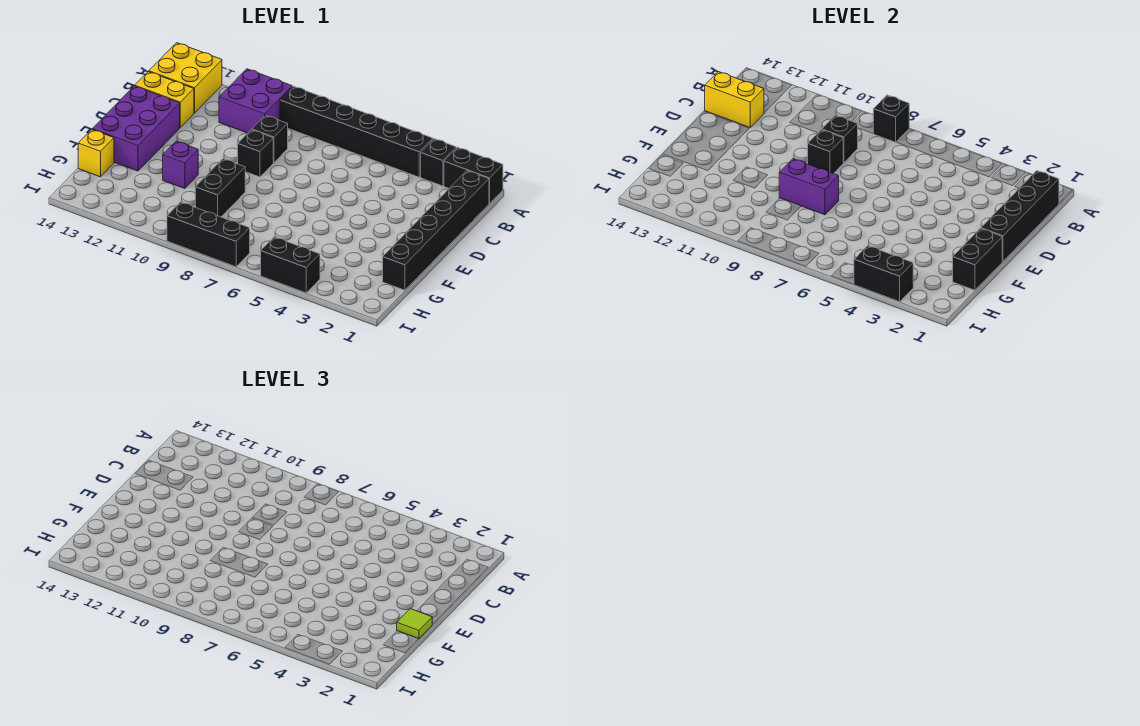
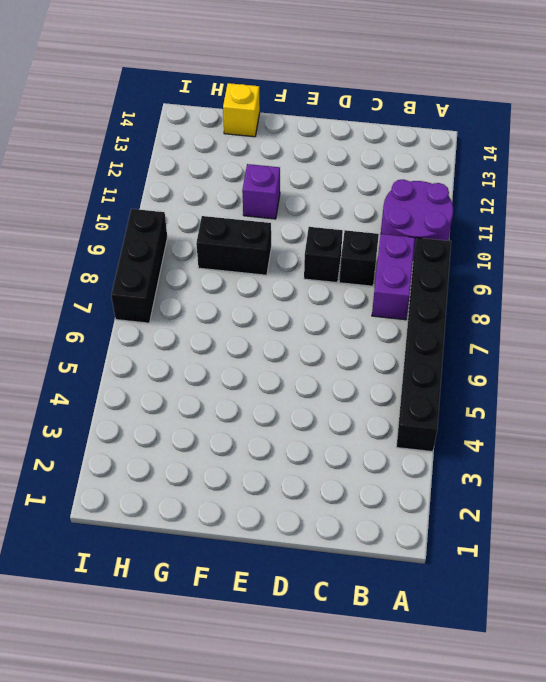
purple 2x2 round brick [381,180,453,260] -> purple 2x2 brick [219,69,292,133]
purple 1x2 brick [372,234,415,320] -> purple 1x2 brick moved to [779,159,839,215]
none -> black 1x2 brick [444,147,503,203]
none -> black 1x1 brick [421,139,456,186]
none -> yellow 2x2 brick [149,43,222,113]

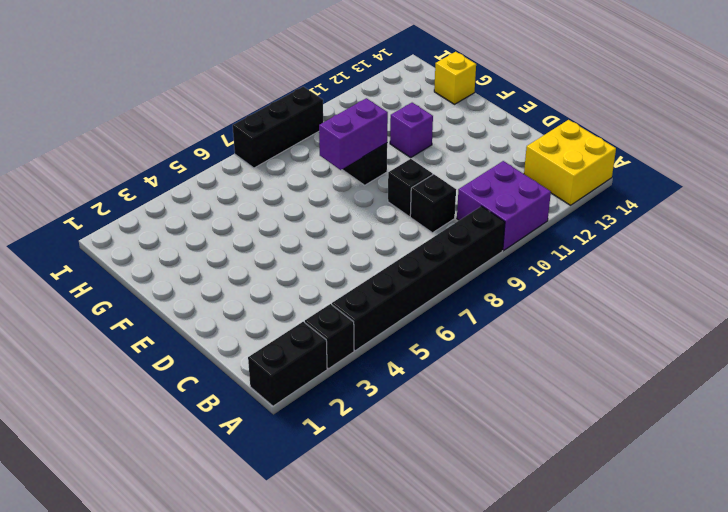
none -> black 1x6 brick [383,171,489,290]
none -> yellow 1x2 brick [135,72,194,127]
none -> purple 2x3 brick [92,86,180,171]

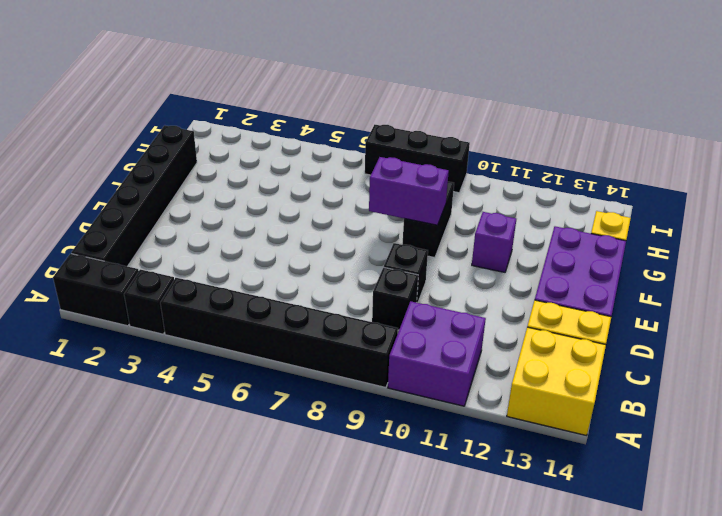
none -> black 1x2 brick [261,237,320,293]
none -> black 1x1 brick [873,95,909,142]
none -> black 1x4 brick [981,171,1059,261]

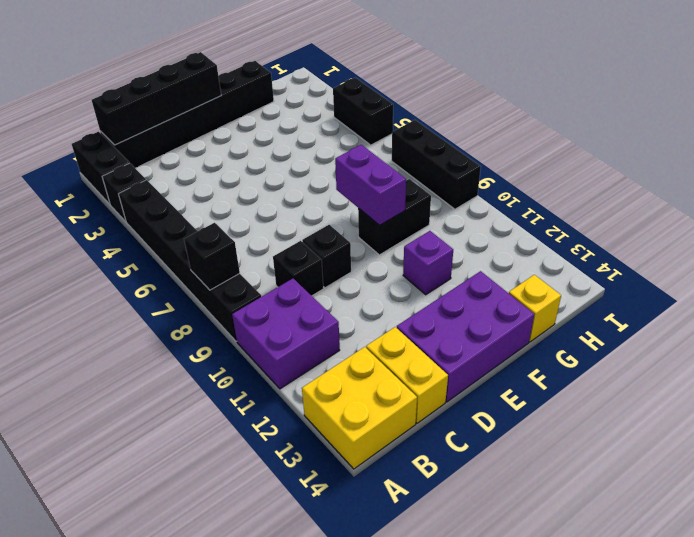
none -> black 1x1 brick [822,115,858,163]
none -> yellow 1x2 brick [705,72,764,127]
none -> black 1x1 brick [808,130,843,174]

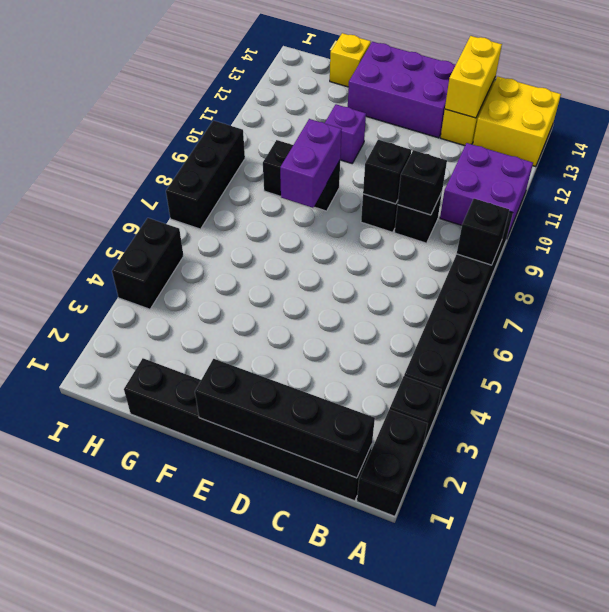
none -> black 1x2 brick [953,228,1002,290]
none -> black 1x2 brick [854,246,913,302]
none -> lime 1x1 tile [397,609,432,639]

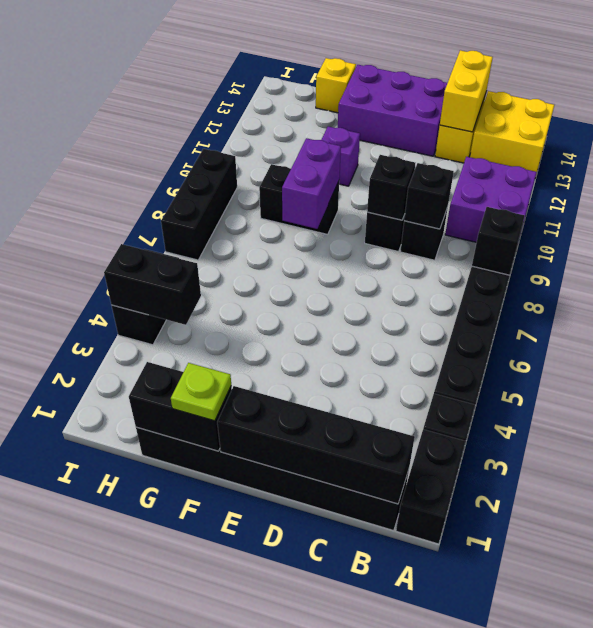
lime 1x1 plate [171,363,231,421] -> lime 1x1 tile [397,609,432,639]
black 1x2 brick [104,244,201,325] -> black 1x2 brick turned to [854,246,913,302]

